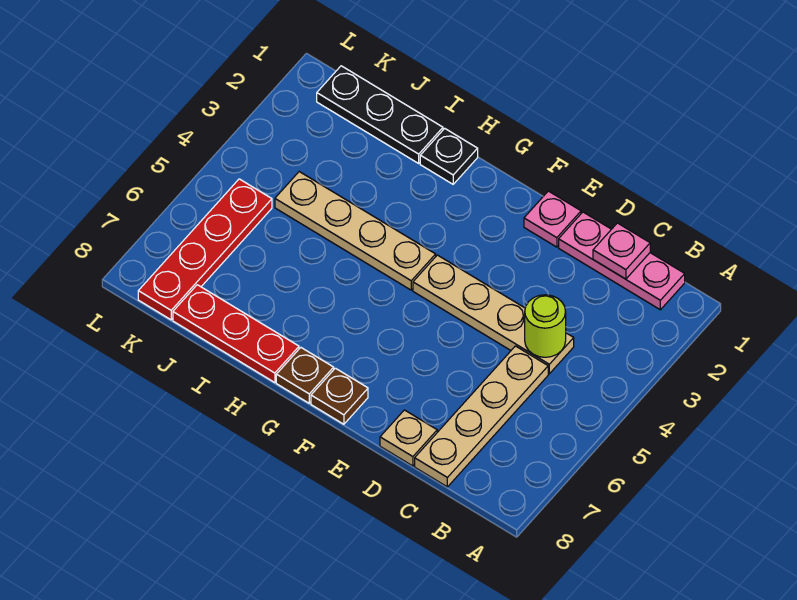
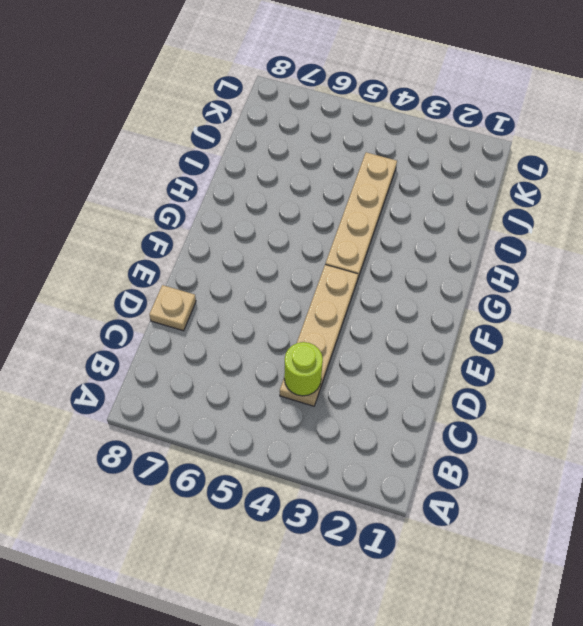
none -> pink 1x3 plate [559,212,685,310]
none -> tan 1x4 plate [415,346,548,487]
none -> pink 1x1 plate [524,191,581,247]

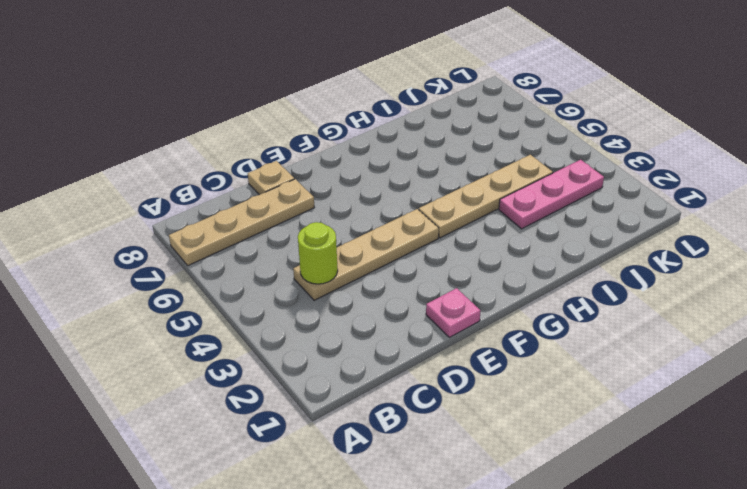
tan 1x4 plate [169,179,314,266] -> tan 1x4 plate turned to [415,346,548,487]
pink 1x3 plate [499,160,604,229] -> pink 1x3 plate moved to [559,212,685,310]
none -> brown 1x1 plate [311,368,368,424]
none -> brown 1x1 plate [276,348,334,403]
none -> black 1x1 plate [420,129,478,184]

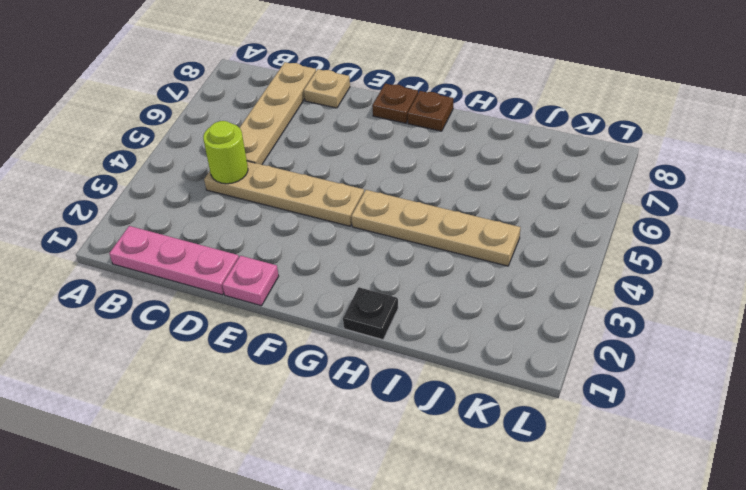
none -> red 1x3 plate [173,285,299,383]
none -> black 1x3 plate [317,66,443,163]
none -> red 1x4 plate [138,179,272,320]

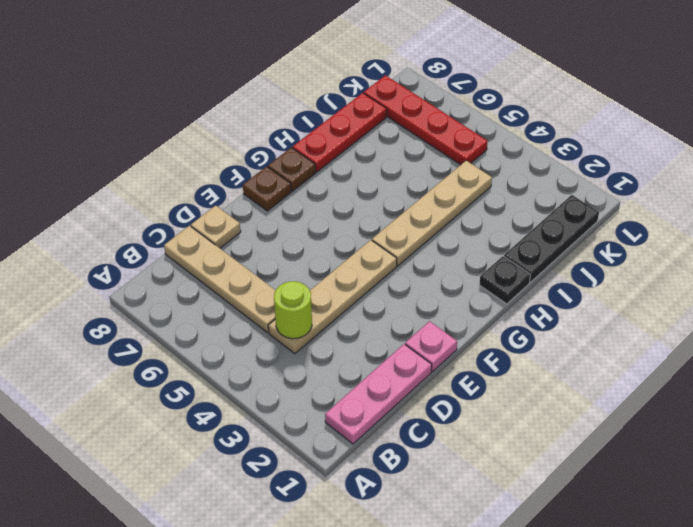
none -> pink 1x1 plate [593,223,650,279]

